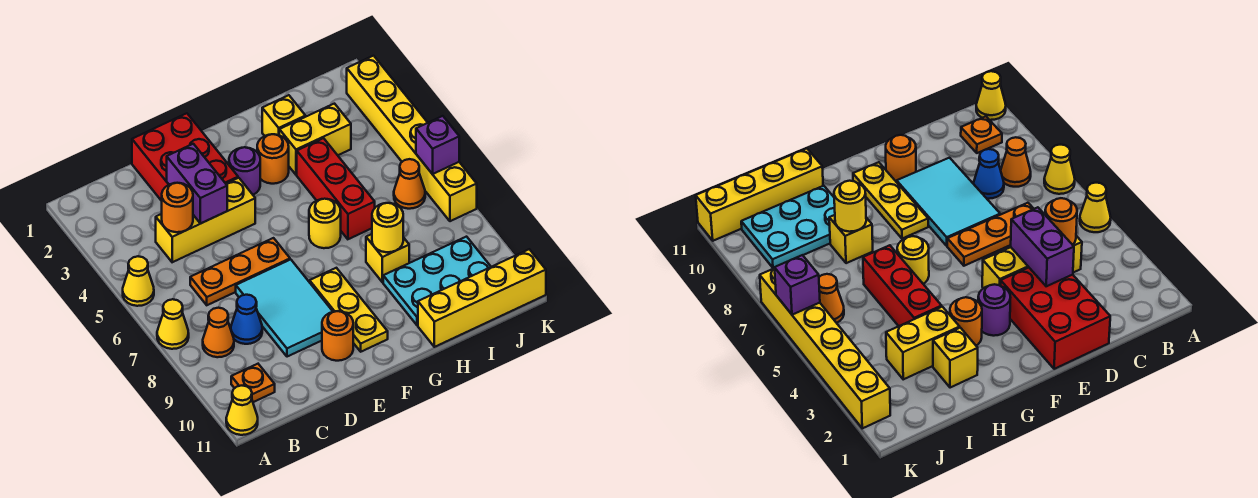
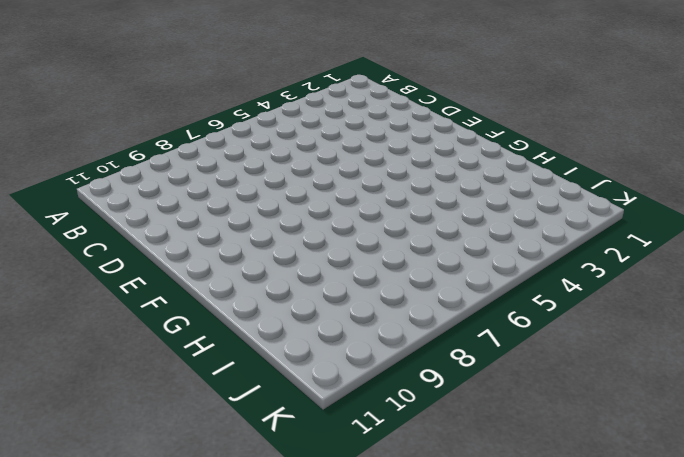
none -> yellow 1x1 cone [123,256,154,306]
none -> yellow 1x1 cone [157,299,189,349]
none -> yellow 1x1 cone [226,386,258,435]

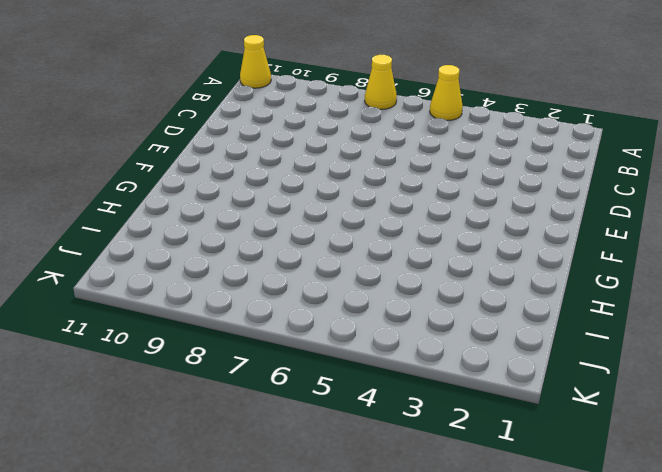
none -> orange 1x1 cone [203,308,234,357]
none -> orange 1x1 plate [231,364,275,402]
none -> yellow 1x3 brick [156,178,255,262]

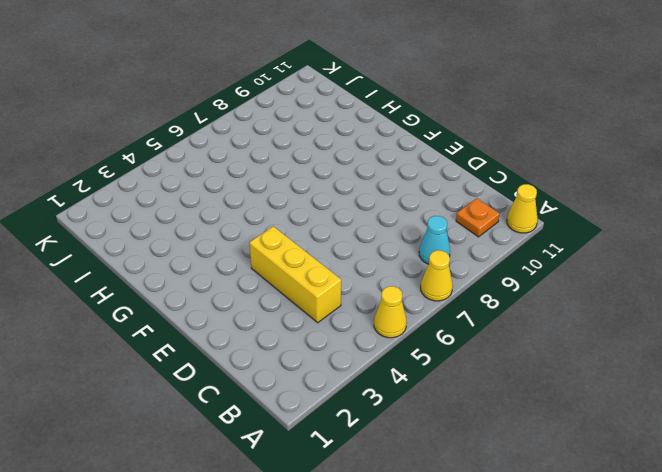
cyan 1x1 cone [419,216,450,264] -> orange 1x1 cone [203,308,234,357]
none -> orange 1x3 plate [190,238,290,305]
none -> blue 1x1 cone [231,295,262,344]
none -> red 2x3 brick [132,113,238,201]

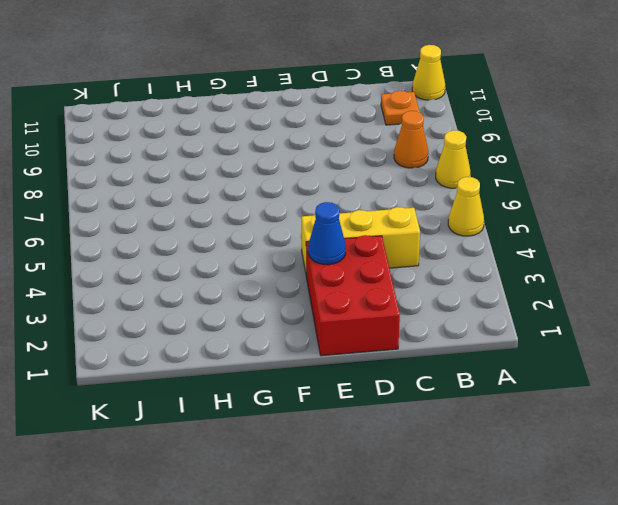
blue 1x1 cone [308,202,346,265] -> blue 1x1 cone moved to [231,295,262,344]
none -> orange 1x3 plate [190,238,290,305]
none -> cyan 2x3 tile [236,260,333,357]
none -> orange 1x1 round brick [322,311,353,361]

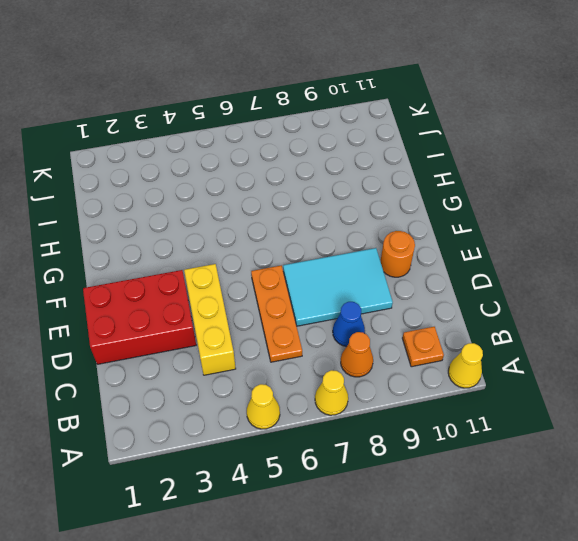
none -> purple 1x1 round brick [229,147,260,195]
none -> yellow 1x3 plate [310,268,388,352]
none -> orange 1x1 round brick [257,134,289,184]

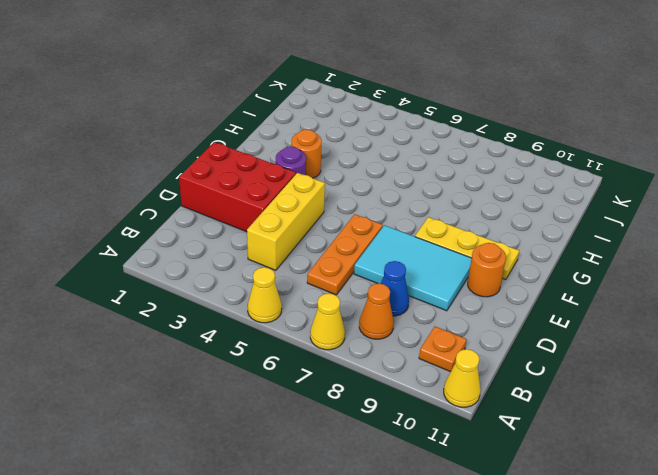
none -> yellow 1x1 round brick [309,199,341,248]
none -> yellow 1x1 brick [262,95,306,136]
none -> yellow 1x2 brick [279,104,351,175]

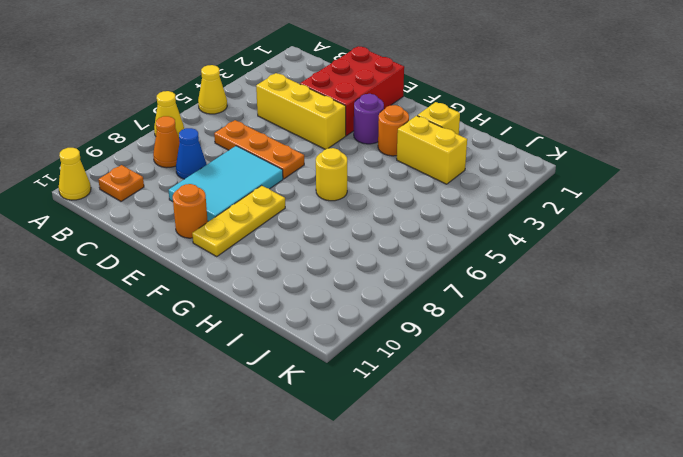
none -> red 1x3 brick [297,138,375,239]
none -> yellow 1x1 brick [366,234,409,282]
none -> cyan 2x3 plate [383,237,491,325]

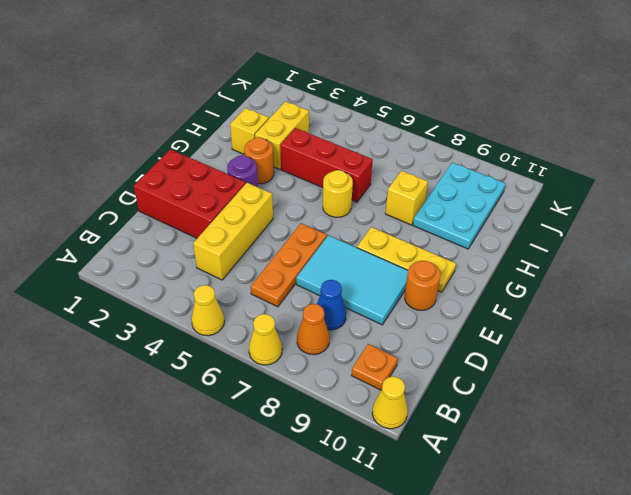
none -> yellow 1x4 brick [418,249,546,347]
none -> orange 1x1 cone [394,159,425,209]
none -> yellow 1x6 brick [347,56,477,221]

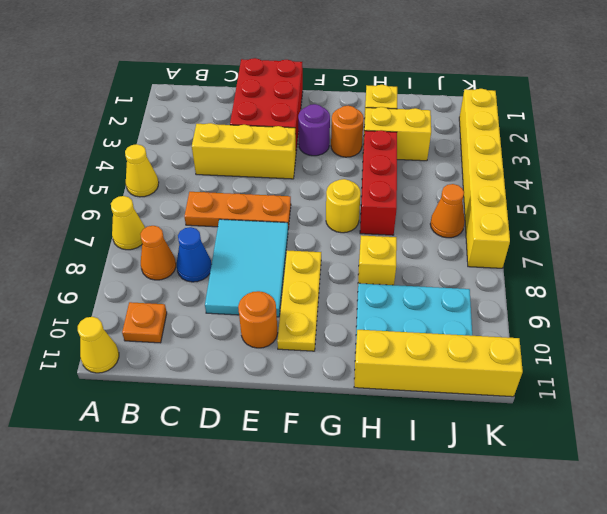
none -> orange 1x1 round brick [162,183,193,232]
none -> purple 1x2 brick [167,144,227,224]
none -> yellow 1x1 round brick [372,203,403,252]

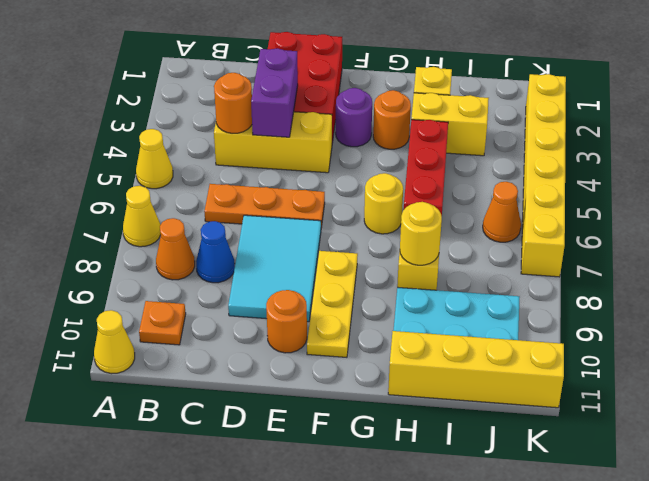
none -> purple 1x1 brick [416,116,459,174]

